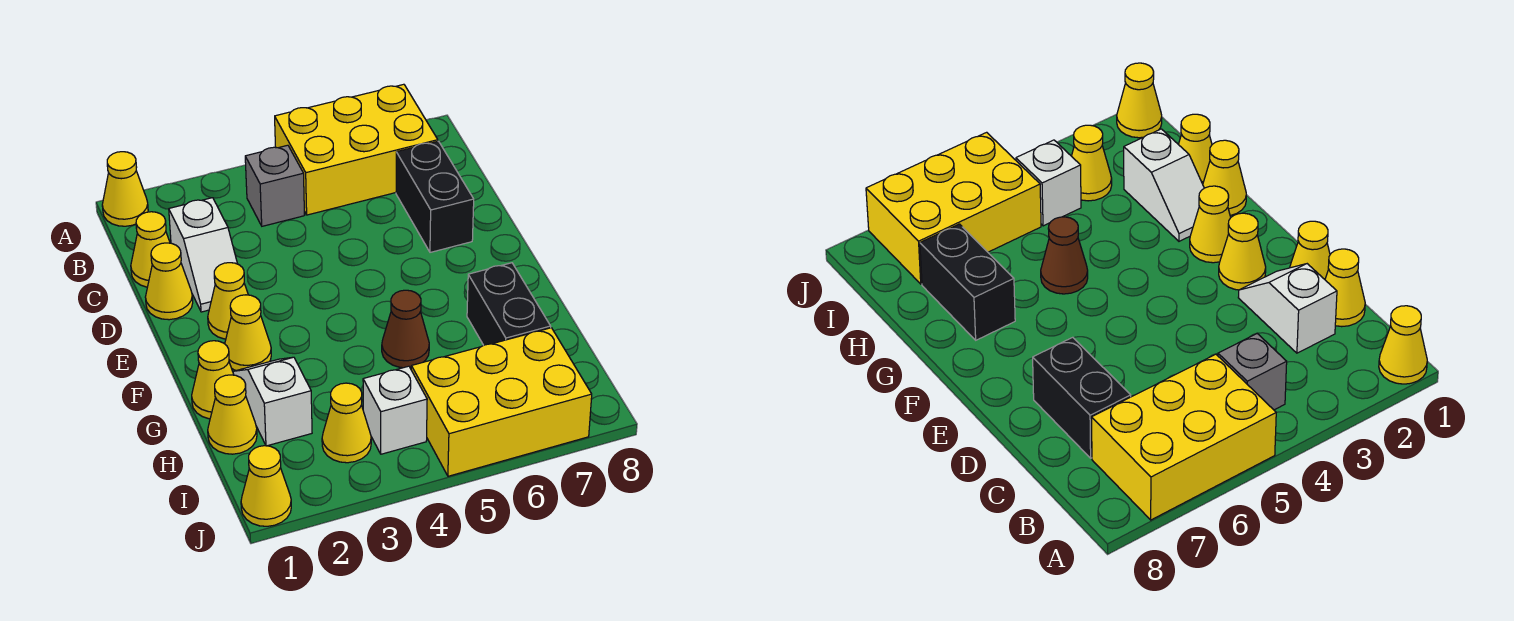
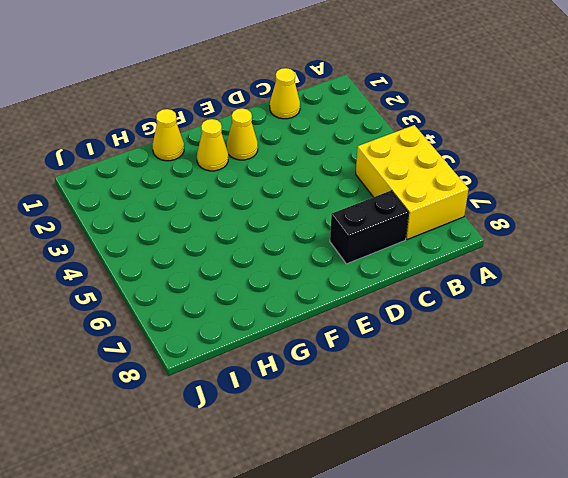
none -> yellow 1x1 cone [102,152,148,226]
none -> grey 1x1 brick [245,145,304,226]
none -> white 1x2 slope [169,198,237,312]

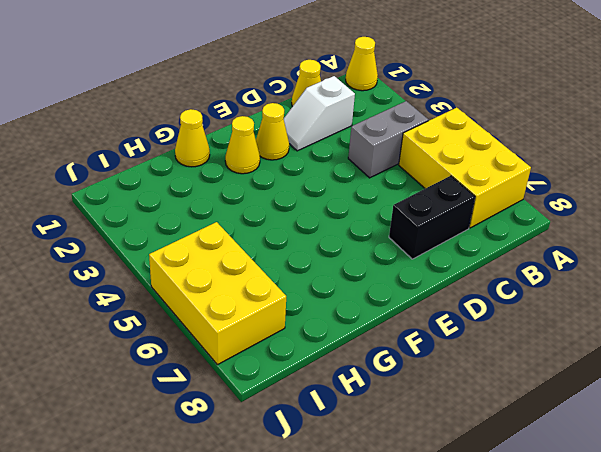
grey 1x2 brick [348,101,428,178] -> grey 1x1 brick [245,145,304,226]
none -> yellow 1x1 cone [145,243,193,320]
none -> white 1x2 slope [233,357,312,446]
none -> brown 1x1 cone [382,290,429,368]

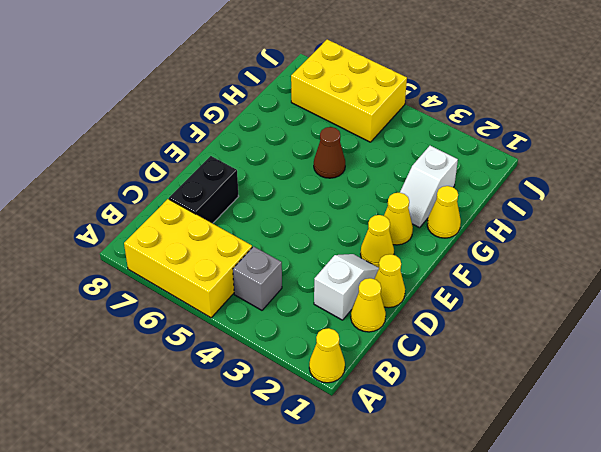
none -> black 1x2 brick [467,263,551,345]
none -> yellow 1x1 cone [208,375,257,454]
none -> yellow 1x1 cone [322,383,371,463]

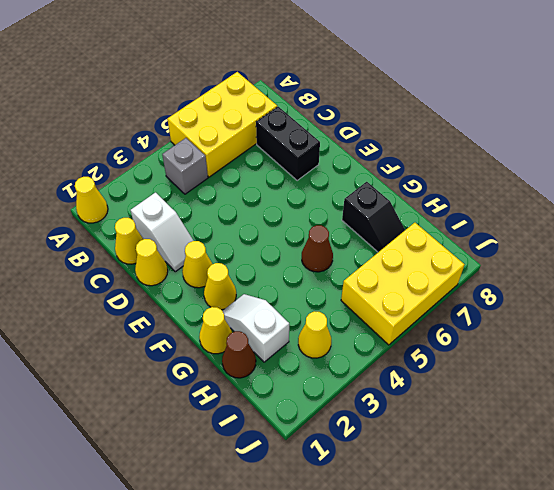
black 1x2 slope [342,182,405,252] -> black 1x2 brick [467,263,551,345]
brown 1x1 cone [222,331,256,378] -> yellow 1x1 cone [208,375,257,454]
none -> white 1x1 brick [363,366,427,454]
none -> yellow 1x1 cone [241,446,291,526]

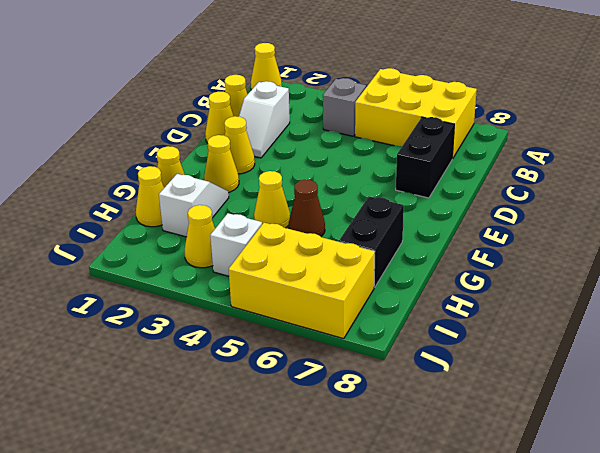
yellow 1x1 cone [254,171,290,228] -> yellow 1x1 cone moved to [241,446,291,526]

